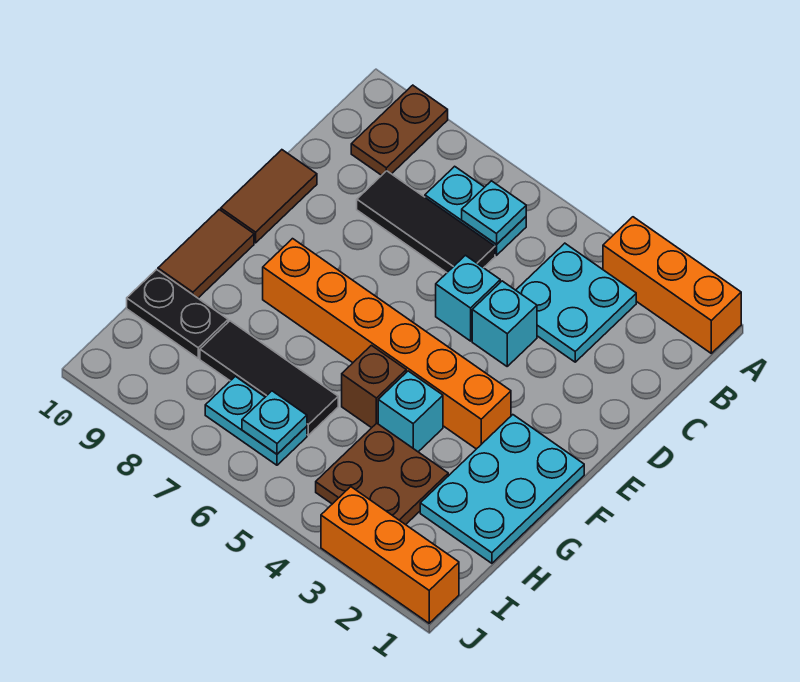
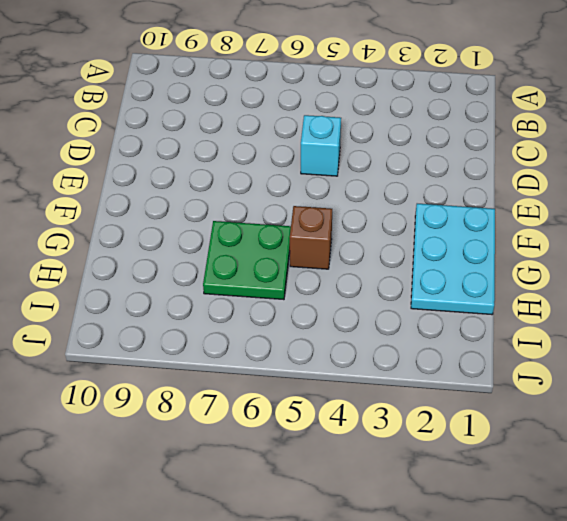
green 2x2 plate [203,221,291,300] -> black 1x3 tile [200,321,338,435]
none -> orange 1x3 brick [603,217,741,353]
none -> brown 1x2 plate [351,85,448,175]
none -> cyan 2x2 plate [516,243,636,362]

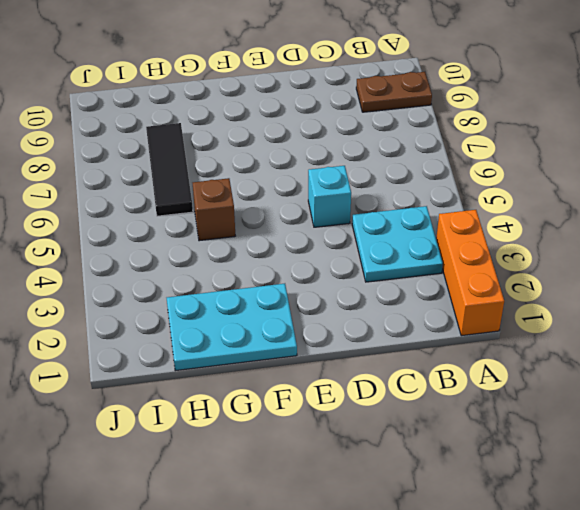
none -> cyan 1x2 plate [425,166,526,255]
none -> black 1x3 tile [357,171,495,273]
none -> cyan 1x1 brick [472,281,537,366]

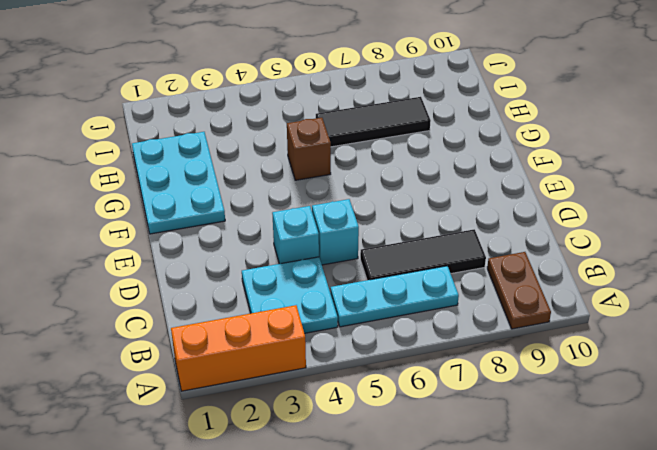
cyan 1x3 plate [330,266,459,327] -> cyan 1x2 plate [425,166,526,255]
none -> brown 1x2 tile [221,150,317,243]
none -> orange 1x6 brick [263,239,511,449]
none -> brown 1x2 tile [158,210,254,298]

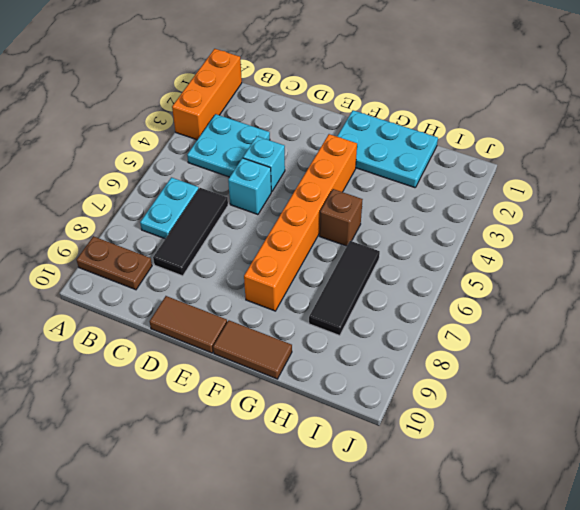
none -> cyan 1x1 brick [378,371,443,452]
none -> brown 2x2 plate [316,423,448,525]
none -> black 1x2 plate [127,270,228,358]

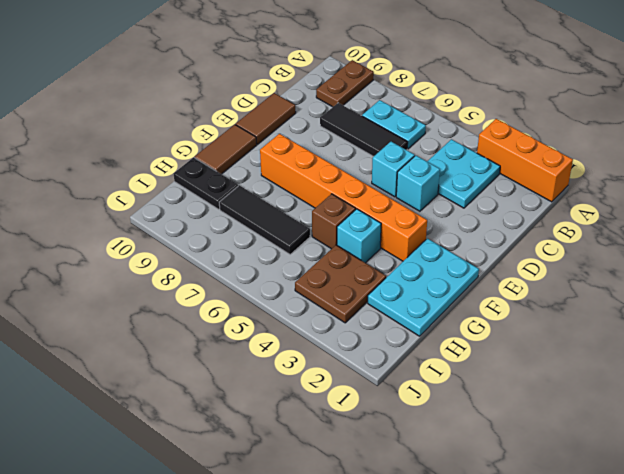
none -> cyan 1x2 plate [205,376,307,465]
none -> orange 1x3 brick [321,487,459,623]
none -> cyan 1x1 plate [462,181,526,244]

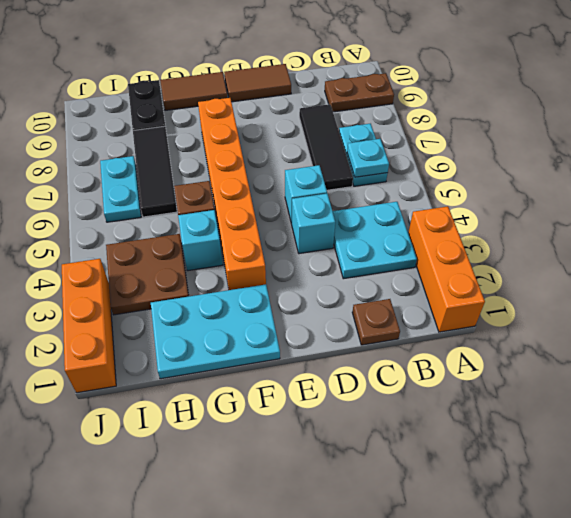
brown 1x1 plate [352,299,400,345] -> none
none -> cyan 1x1 plate [242,391,307,454]

